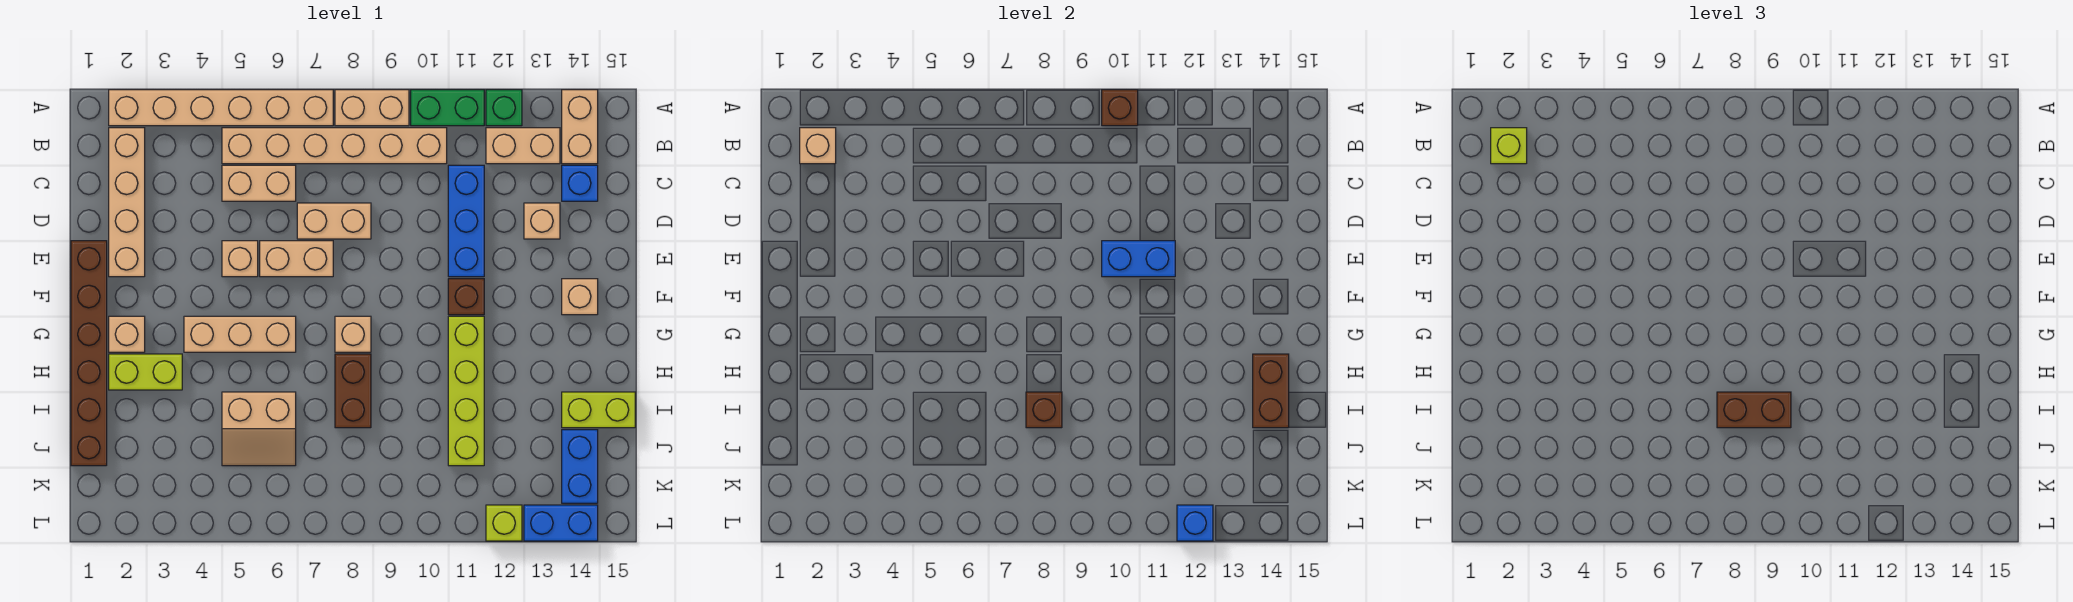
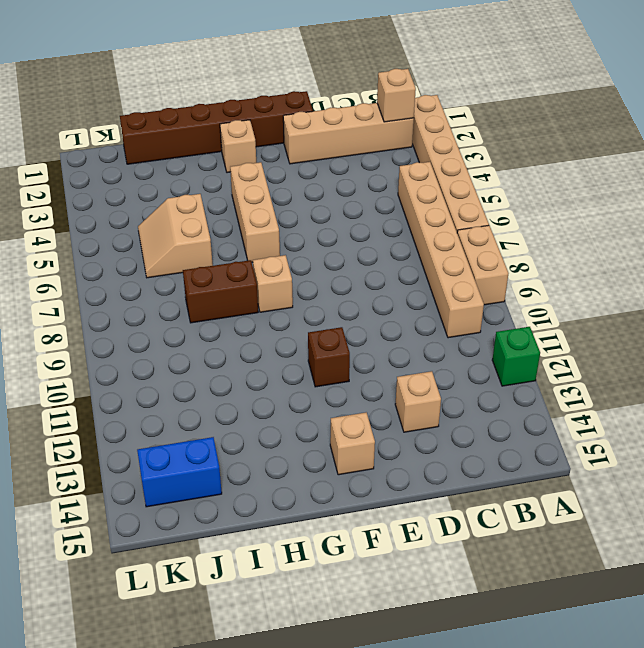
none -> green 1x2 brick [411,90,484,126]
none -> tan 1x2 brick [562,90,598,164]
none -> tan 1x2 brick [486,128,560,164]
none -> tan 1x2 brick [222,165,296,201]

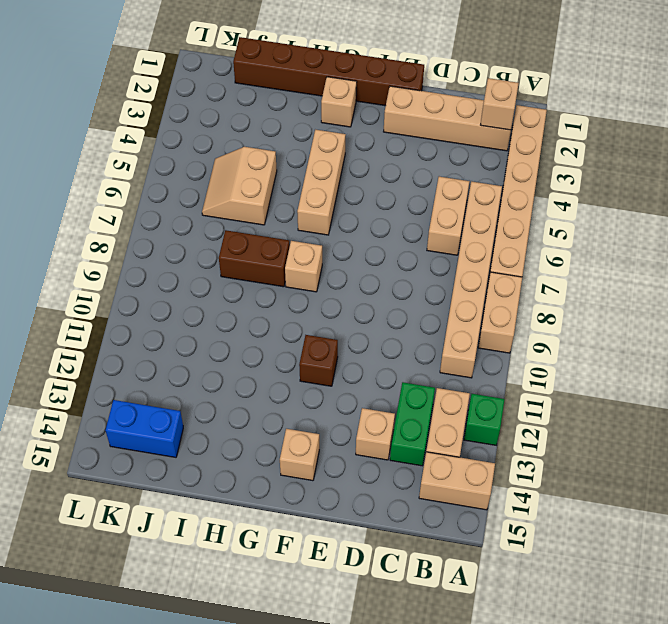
green 1x2 brick [390,382,435,466] -> green 1x2 brick moved to [411,90,484,126]
none -> blue 1x3 brick [448,165,484,277]
none -> blue 1x1 brick [562,165,598,201]
none -> tan 1x2 brick [297,203,371,239]
none -> tan 1x1 brick [222,241,258,277]

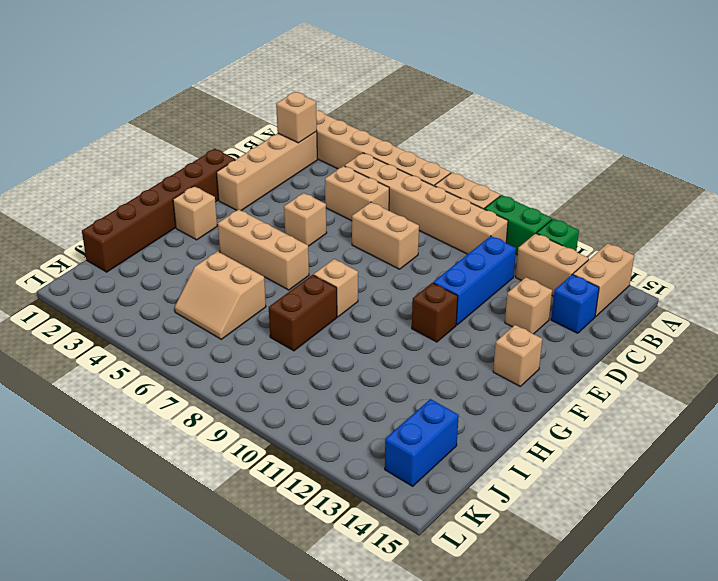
none -> tan 1x2 brick [260,241,333,277]
none -> lime 1x4 brick [448,316,484,466]
none -> lime 1x2 brick [109,354,182,390]
none -> lime 1x2 brick [562,392,635,428]

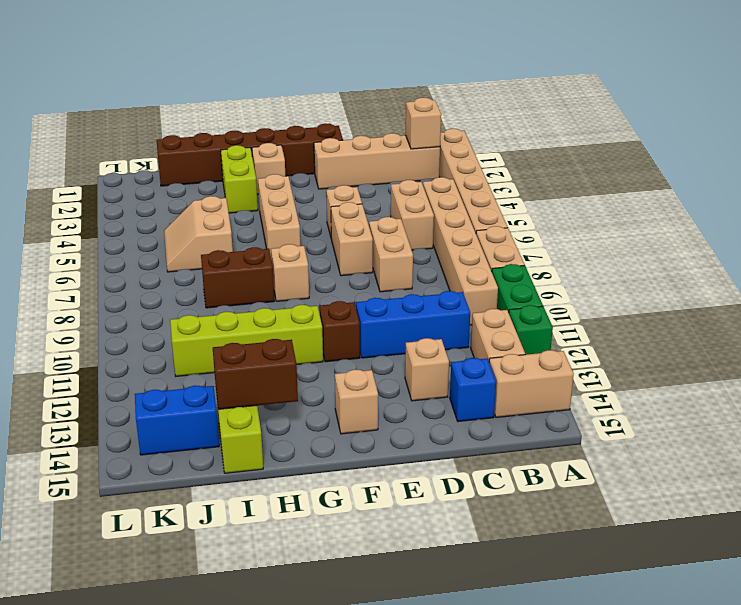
none -> lime 1x1 brick [486,505,522,541]
none -> blue 1x2 brick [524,505,598,541]
none -> brown 1x1 brick [1102,90,1138,126]
none -> blue 1x2 brick [1102,241,1175,277]

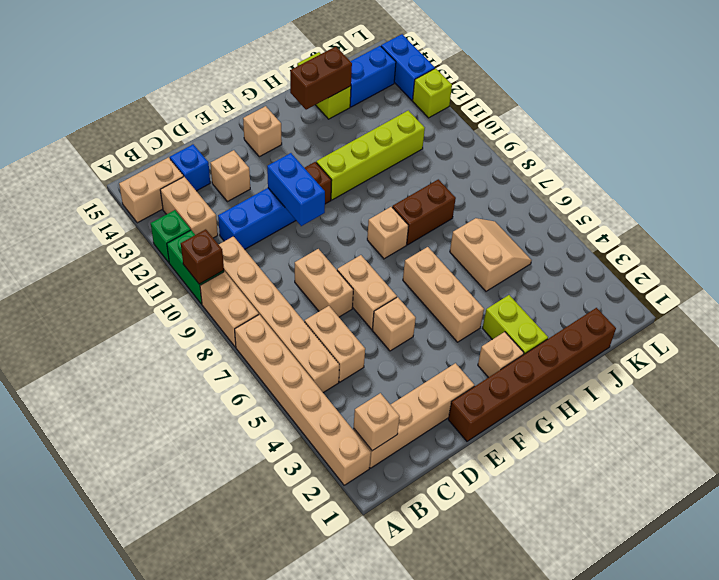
none -> brown 1x1 brick [1026,392,1062,428]
none -> blue 1x1 brick [1177,505,1213,541]
none -> lime 1x1 brick [1491,128,1527,164]
none -> brown 1x2 brick [1717,392,1791,428]

